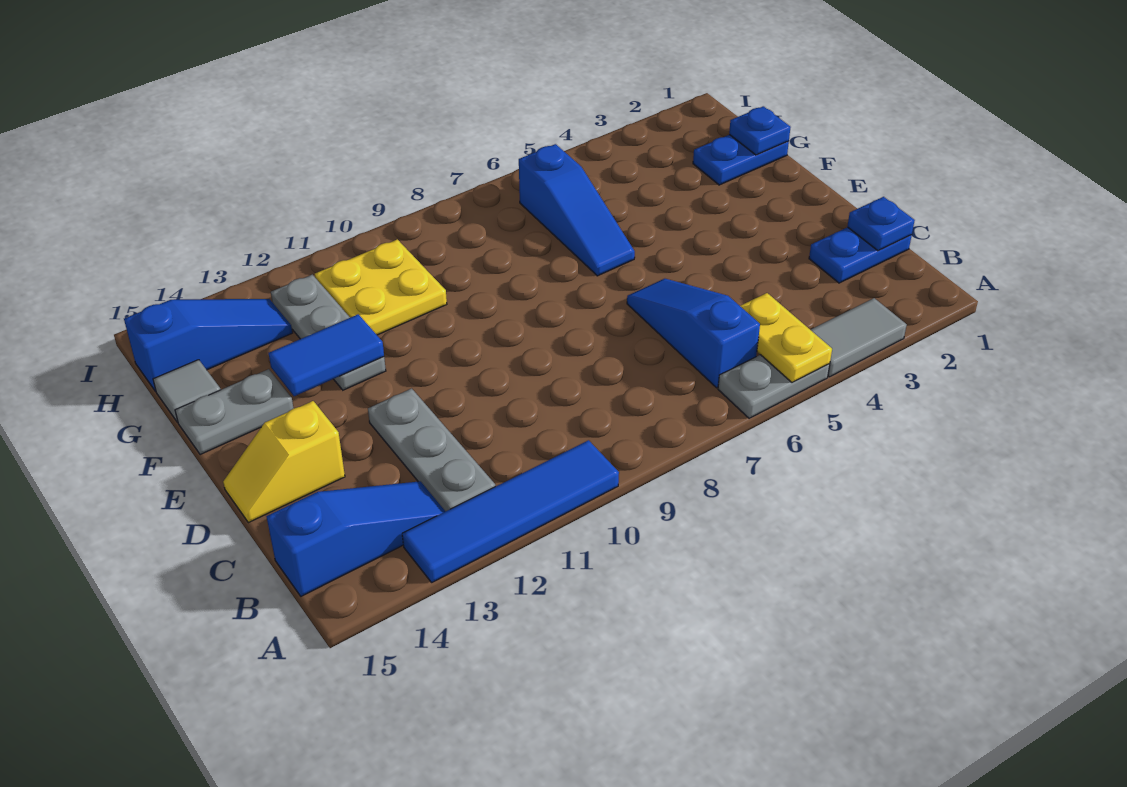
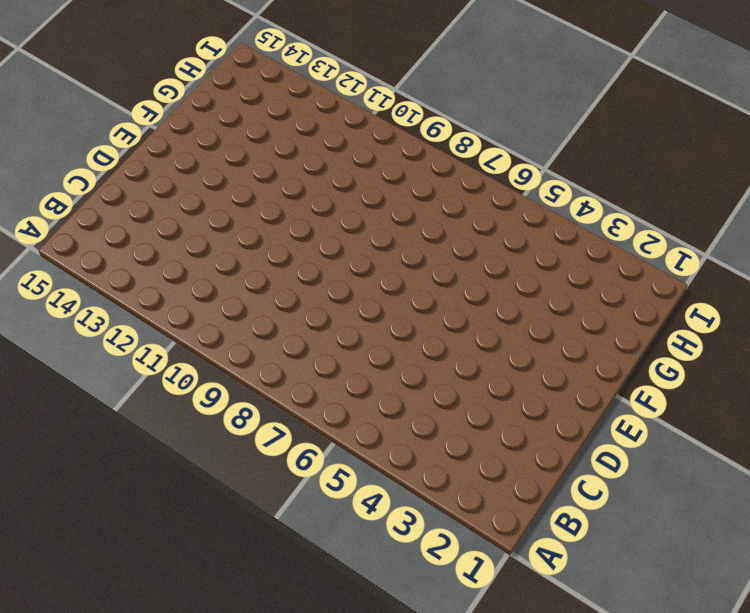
none -> grey 1x2 tile [811,298,907,377]
none -> grey 1x2 plate [718,355,830,418]
none -> blue 1x4 tile [402,440,619,582]

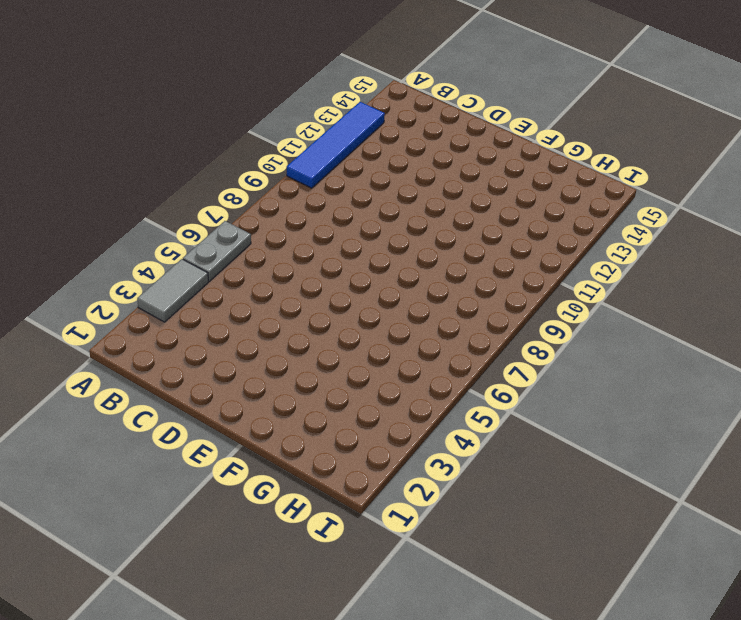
none -> blue 1x3 slope [627,279,760,388]
none -> grey 1x3 plate [368,388,495,511]
none -> blue 1x3 slope [266,481,445,596]

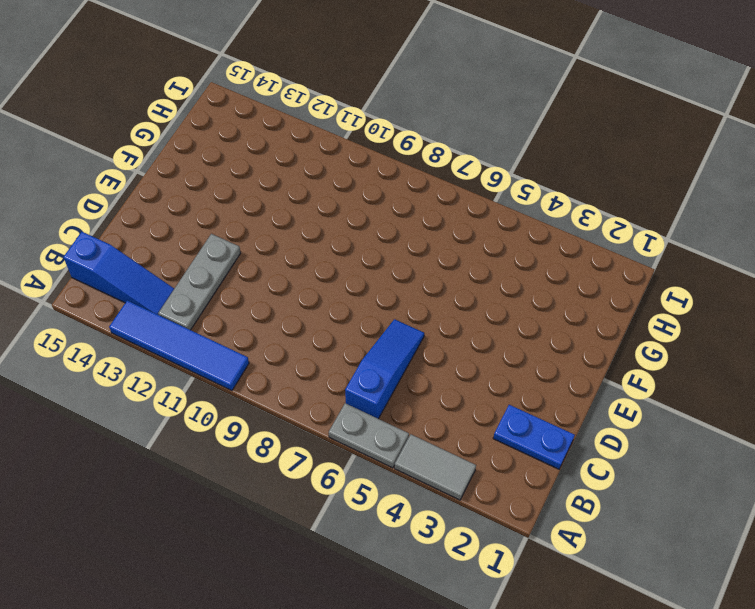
none -> yellow 1x2 slope [223,401,345,523]
none -> blue 1x3 slope [519,144,635,276]
none -> grey 1x3 plate [271,275,386,390]

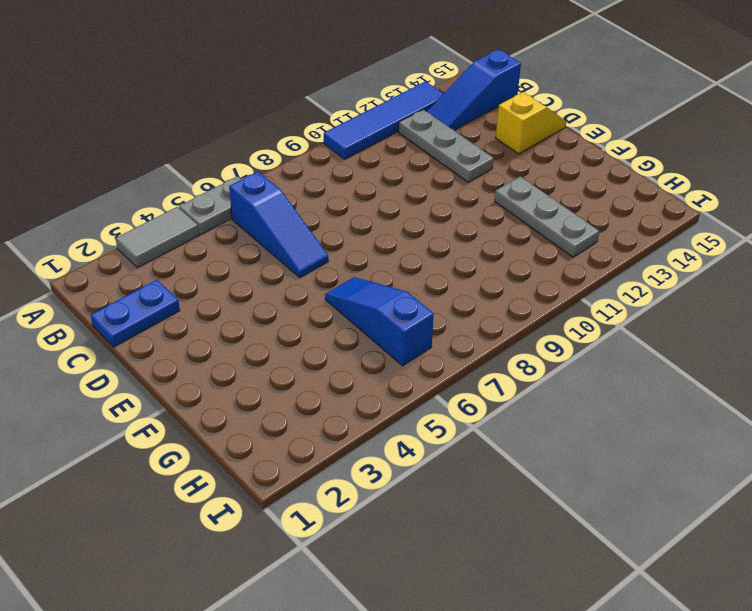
none -> grey 1x2 plate [175,369,294,455]
none -> blue 1x2 plate [693,135,789,185]
none -> yellow 2x2 plate [315,239,447,335]

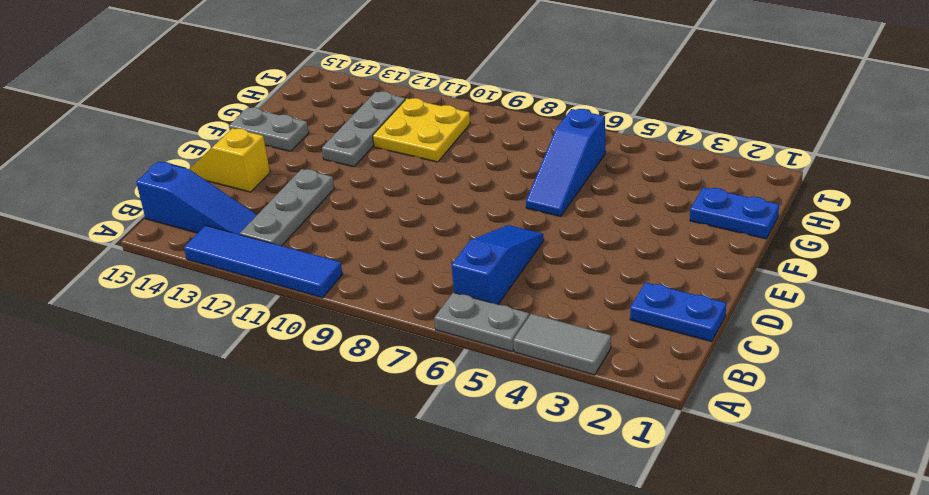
none -> grey 1x1 tile [153,360,221,422]
none -> blue 1x3 slope [124,299,292,391]
none -> yellow 1x2 plate [740,293,832,382]

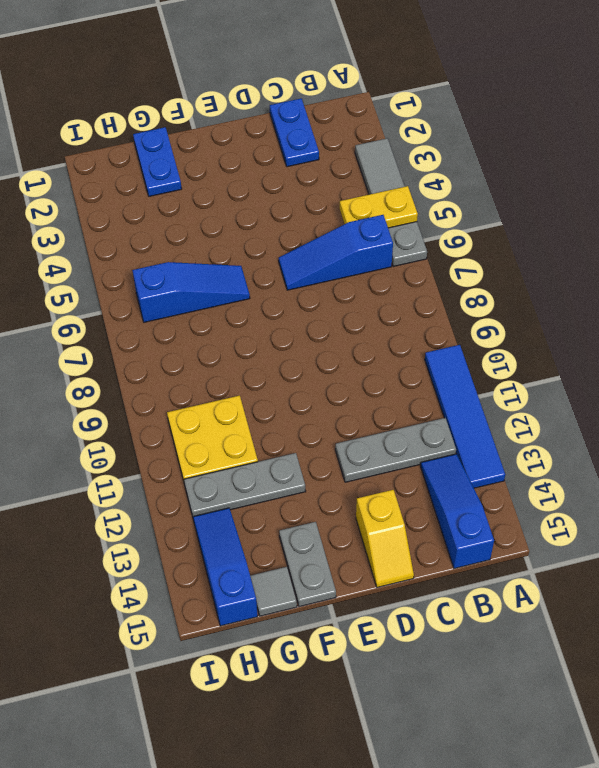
none -> blue 1x1 plate [847,197,915,251]
none -> blue 1x2 tile [269,314,384,396]
none -> blue 1x1 plate [729,106,791,155]

